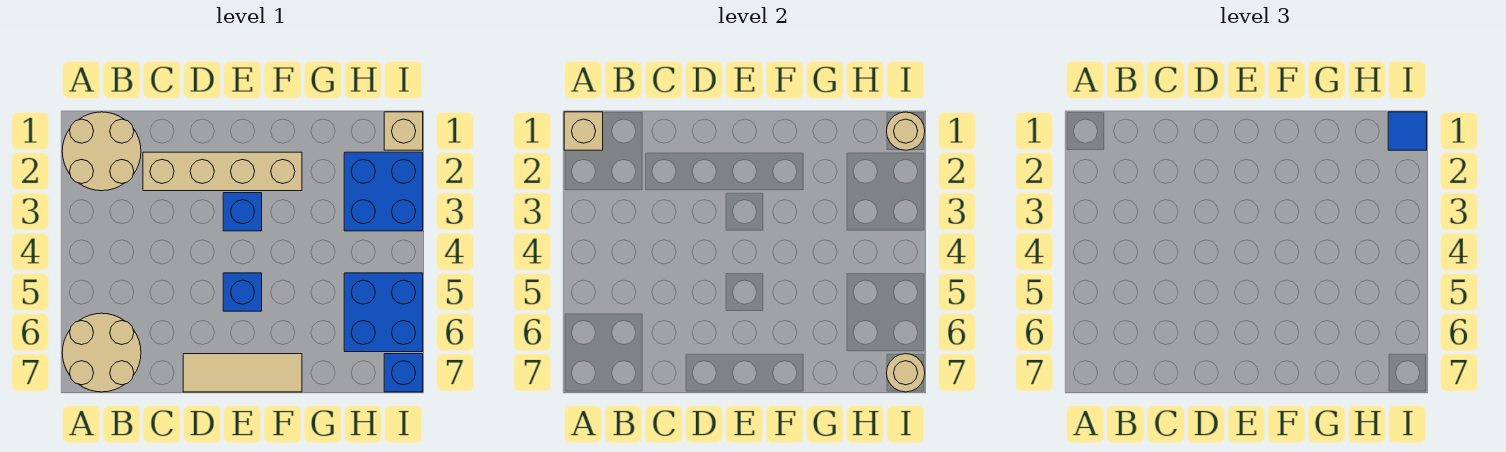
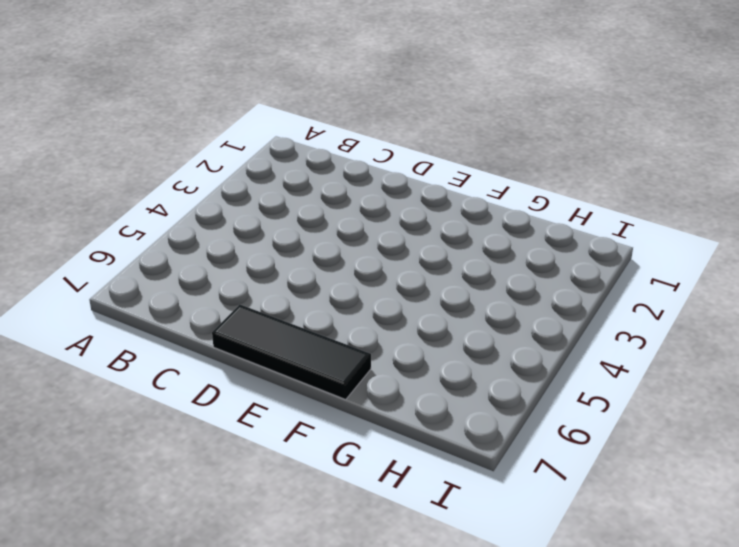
black 1x3 tile [212,304,371,400] -> tan 1x3 tile [183,354,302,392]
none -> tan 2x2 round brick [62,112,141,191]
none -> tan 2x2 round brick [62,313,141,392]
none -> tan 1x4 brick [143,152,302,191]

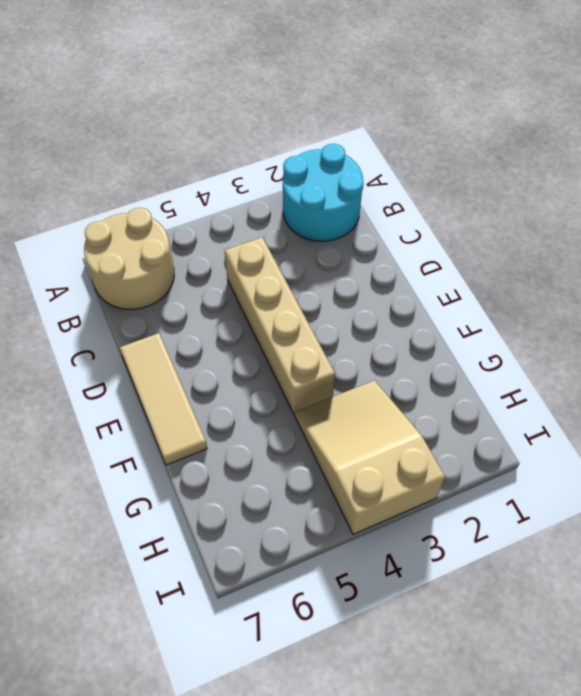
cyan 2x2 round brick [283,144,364,241] -> tan 2x2 round brick [62,112,141,191]
tan 1x4 brick [225,237,335,414] -> tan 1x4 brick moved to [143,152,302,191]
tan 2x3 slope [295,380,445,534] -> blue 2x2 brick [344,152,423,231]
none -> blue 1x1 brick [223,193,262,231]
none -> blue 1x1 brick [223,273,262,311]
none -> blue 2x2 brick [344,273,423,352]

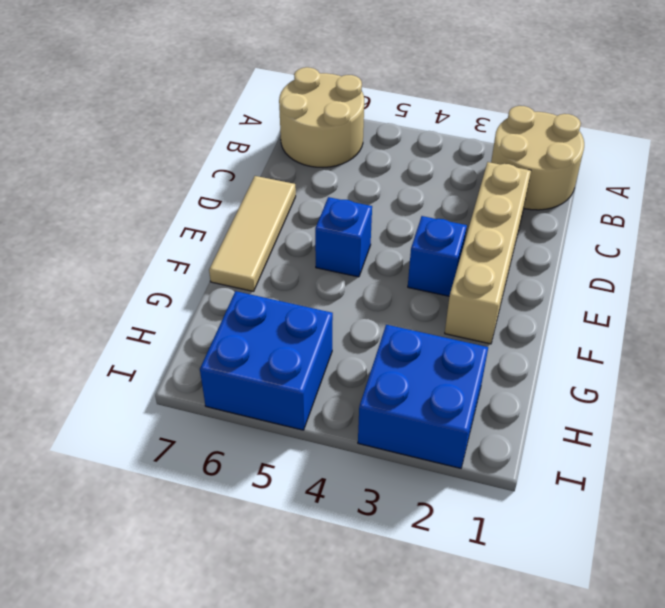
none -> tan 1x1 brick [384,112,423,150]
none -> blue 1x1 brick [384,354,423,392]
none -> tan 1x1 brick [564,112,603,150]

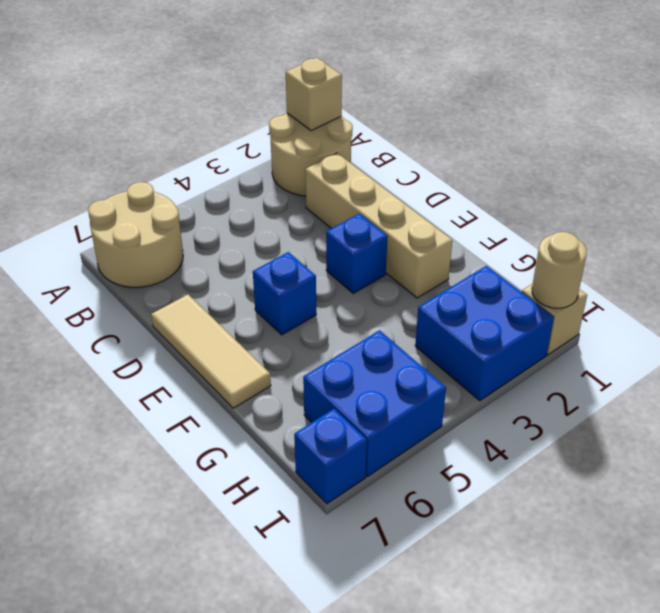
none -> tan 1x1 round brick [887,354,925,392]
none -> blue 1x1 tile [1388,112,1427,150]

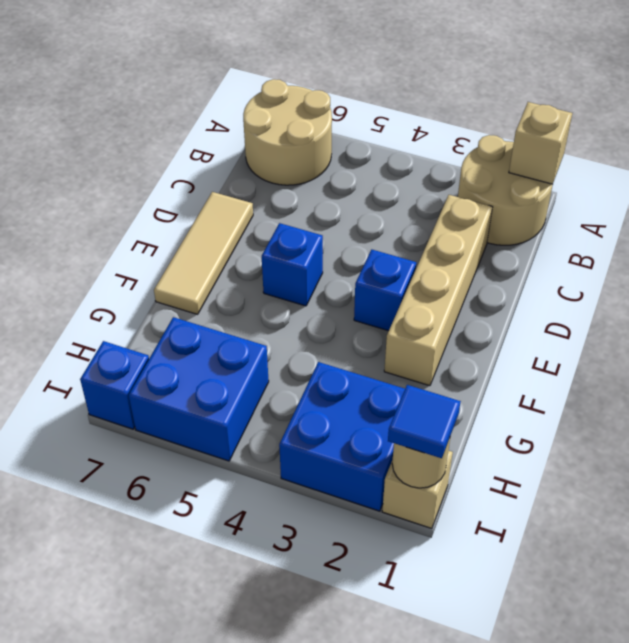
none -> tan 1x1 round brick [887,354,925,392]

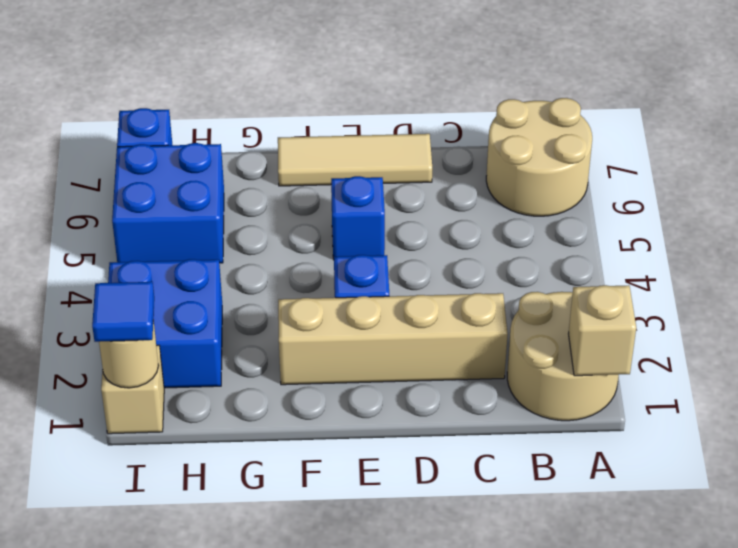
none -> tan 1x1 round brick [887,354,925,392]

